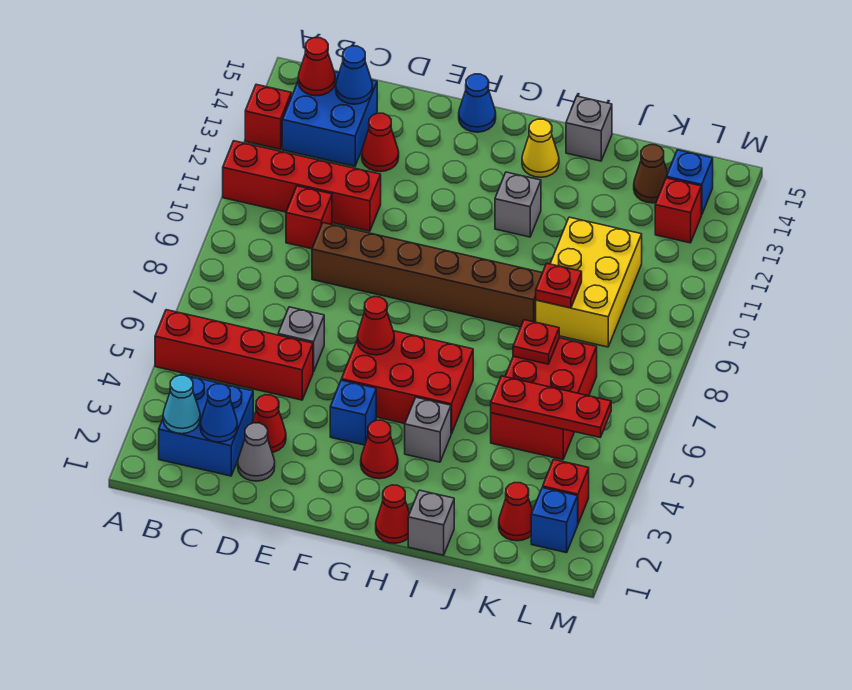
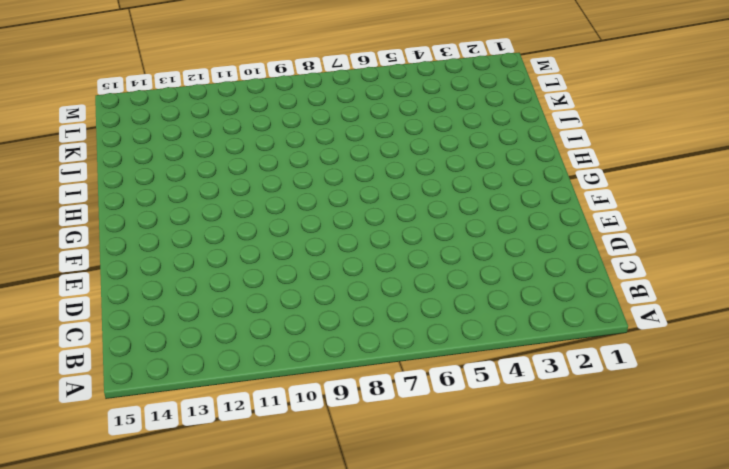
none -> red 1x4 brick [155,310,313,400]
none -> red 1x4 brick [223,141,381,231]
none -> red 1x1 brick [245,84,291,149]
none -> blue 2x2 brick [159,376,253,476]

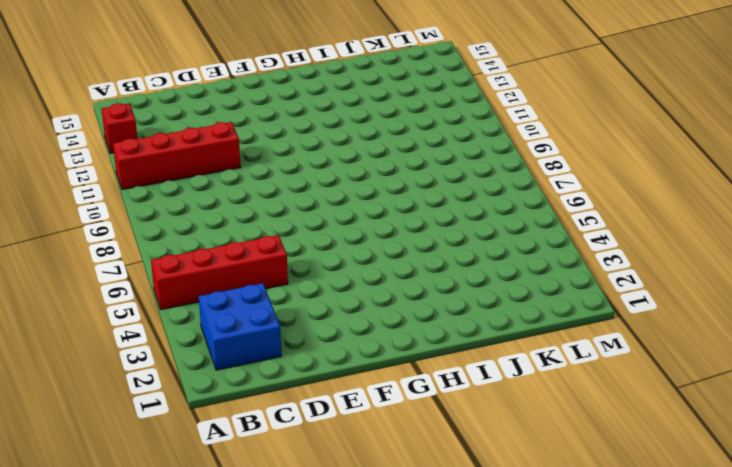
none -> blue 2x2 brick [282,72,377,166]
none -> red 1x1 brick [286,186,332,249]
none -> grey 1x1 cone [238,423,275,481]
none -> red 1x1 cone [252,395,286,452]

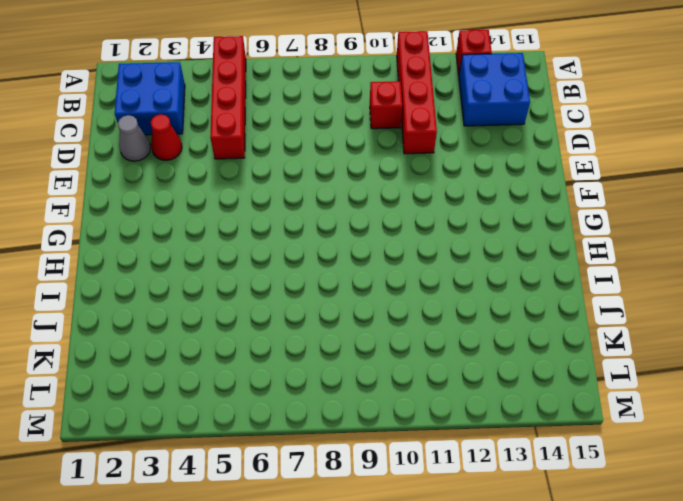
none -> grey 1x1 brick [278,307,324,372]
none -> brown 1x6 brick [312,223,542,327]
none -> red 1x1 cone [362,113,399,172]
none -> blue 1x1 brick [330,380,376,445]

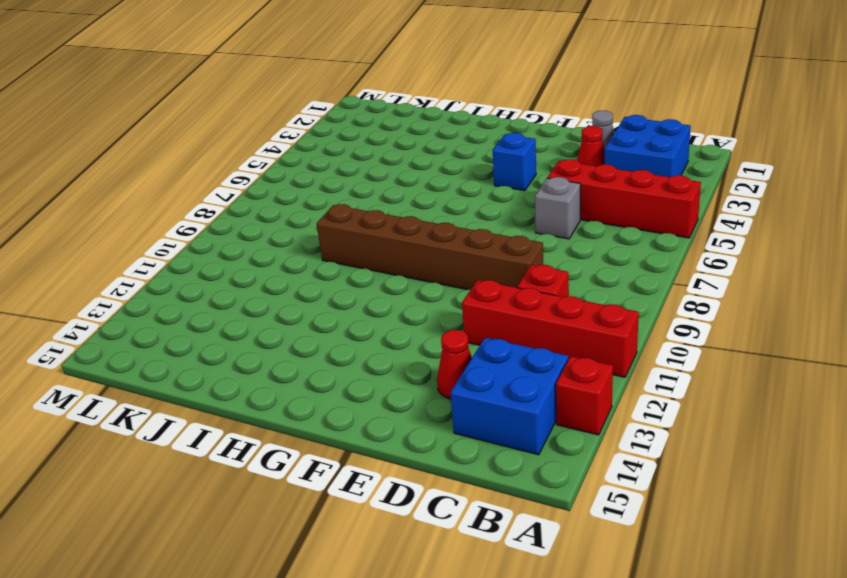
none -> red 2x3 brick [341,331,473,434]
none -> blue 1x1 cone [459,74,496,132]
none -> red 1x1 cone [361,420,398,479]
none -> red 1x1 cone [376,485,410,543]

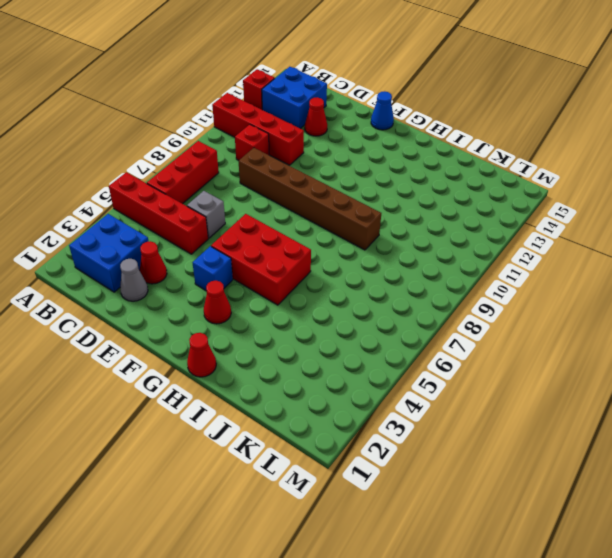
red 1x3 brick [147,141,219,204] -> none
none -> grey 1x1 brick [405,397,451,462]
none -> grey 1x1 brick [495,172,541,237]
none -> yellow 1x1 cone [522,119,559,177]
none -> grey 1x1 brick [408,490,454,555]

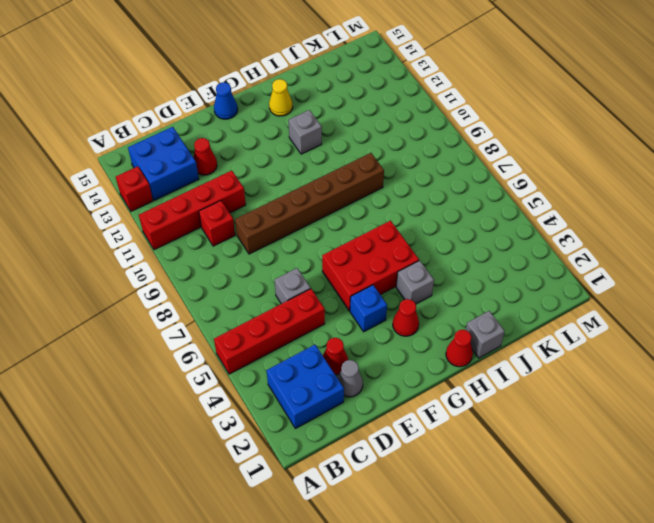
none -> grey 1x1 brick [566,96,612,161]
none -> red 2x3 brick [491,338,597,460]
none -> yellow 2x3 brick [536,217,642,347]
none -> red 1x1 cone [499,482,533,541]

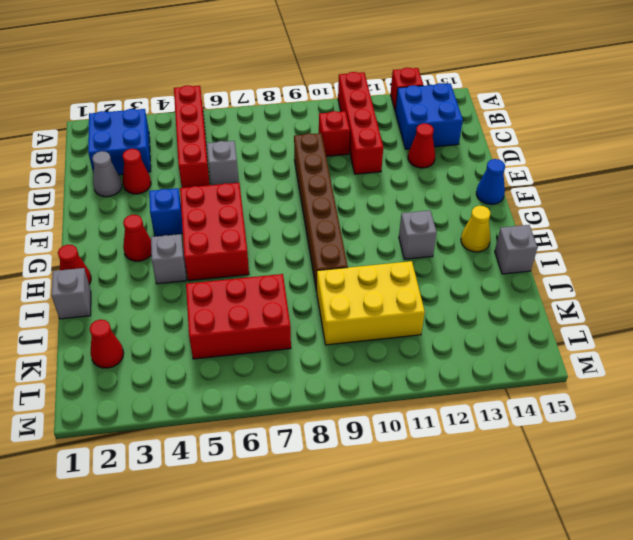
none -> brown 1x1 cone [634,145,668,203]
none -> blue 1x1 brick [531,488,578,553]
none -> red 1x1 brick [543,460,589,524]
none -> red 1x1 brick [655,178,701,243]

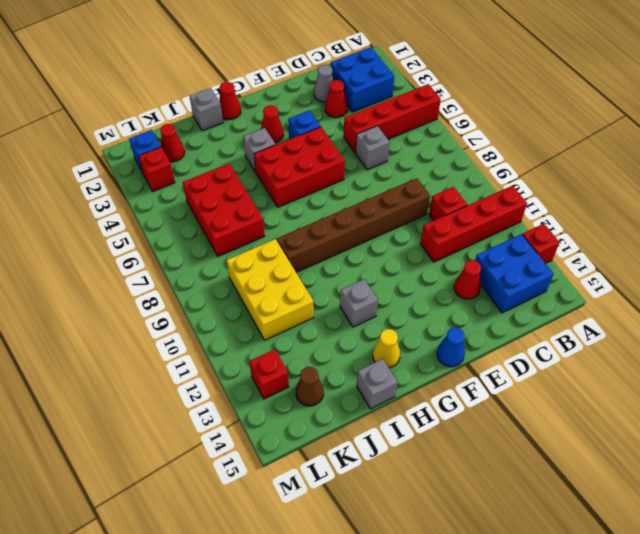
none -> blue 1x1 brick [666,150,713,215]
none -> cyan 1x1 cone [163,375,200,434]
none -> red 1x1 cone [298,38,335,96]
none -> blue 1x1 cone [200,384,237,442]

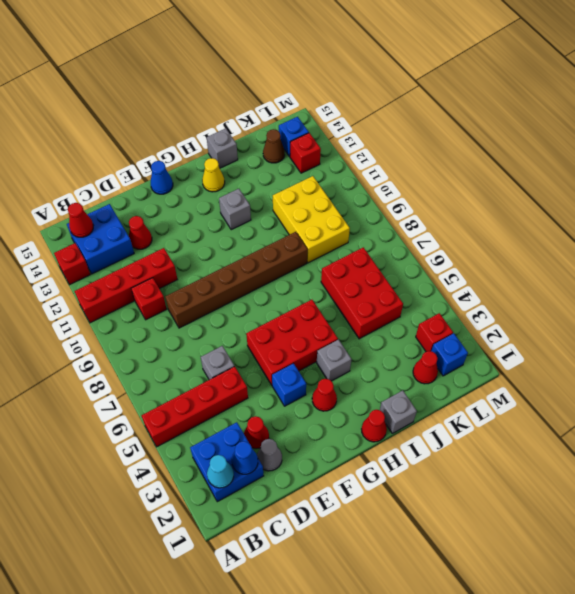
none -> blue 1x1 cone [336,46,373,104]
none -> red 1x1 cone [357,297,394,355]
none -> red 1x3 plate [491,376,611,437]
none -> red 1x1 plate [513,320,559,364]

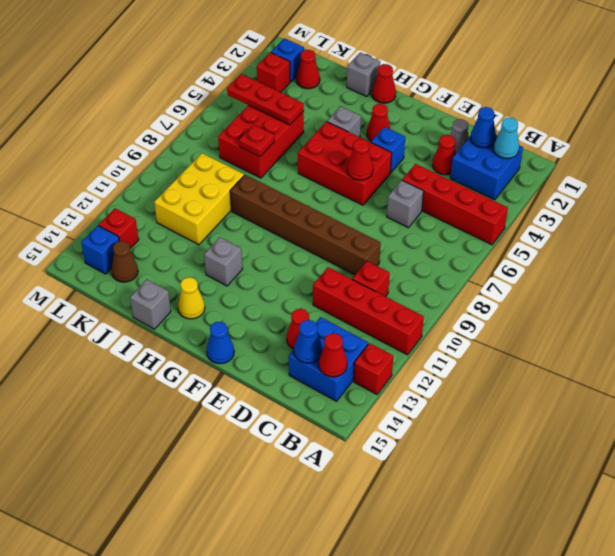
none -> red 1x1 plate [536,263,582,308]

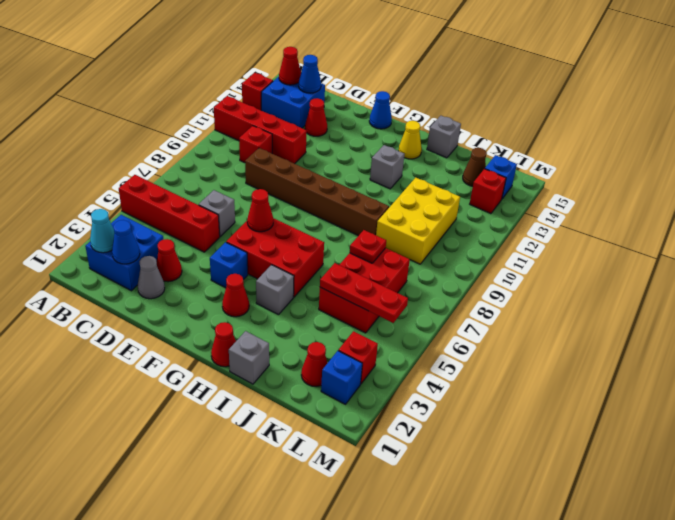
none -> red 1x1 plate [536,263,582,308]

